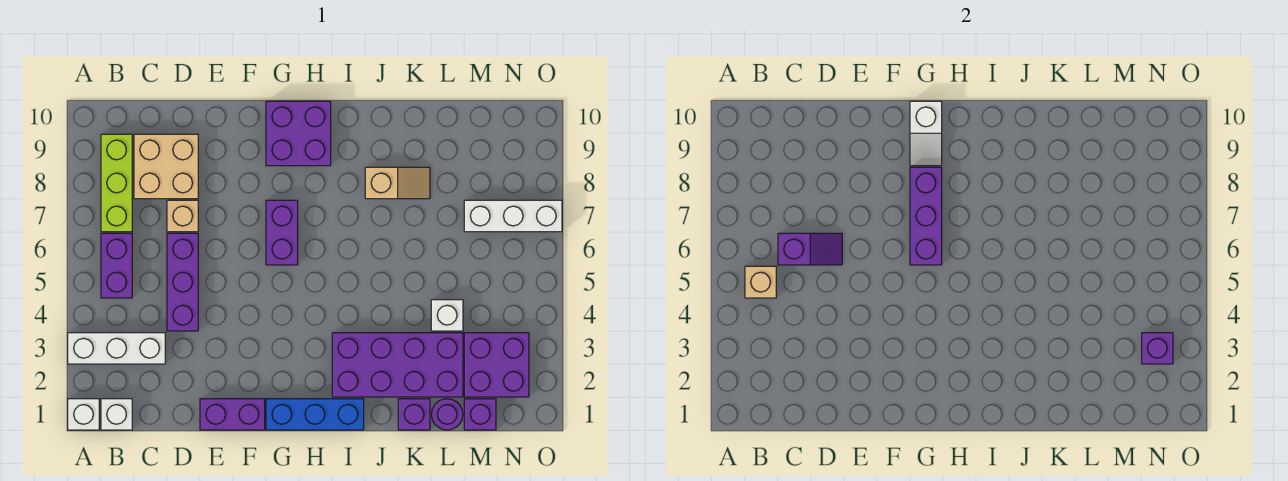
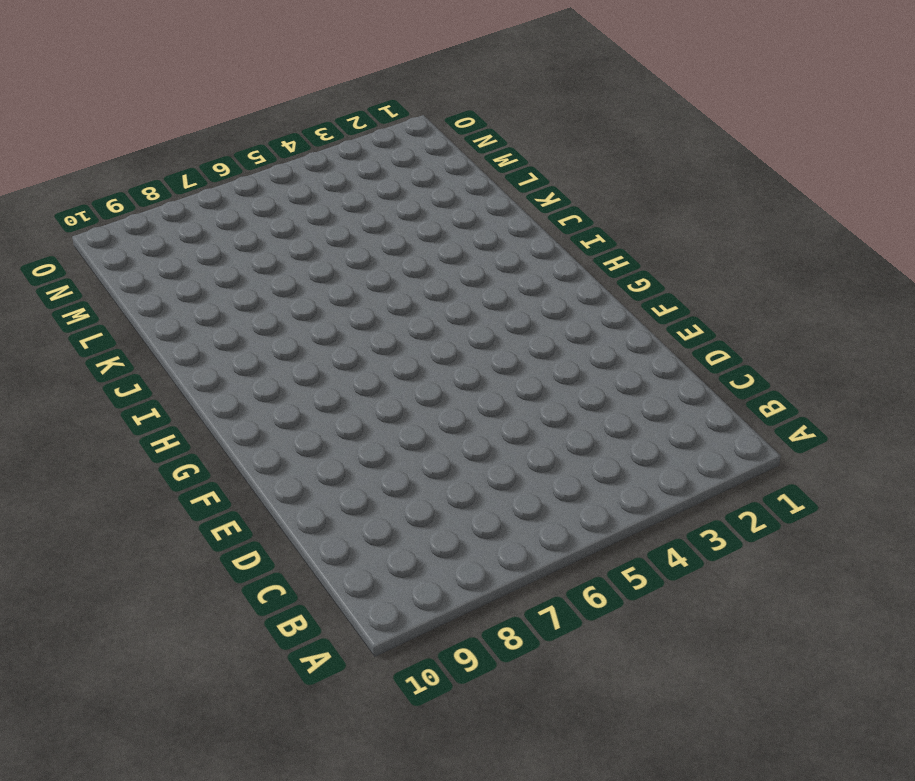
none -> white 1x1 brick [68,399,99,430]
none -> white 1x3 brick [68,333,165,364]
none -> white 1x1 brick [101,399,132,430]

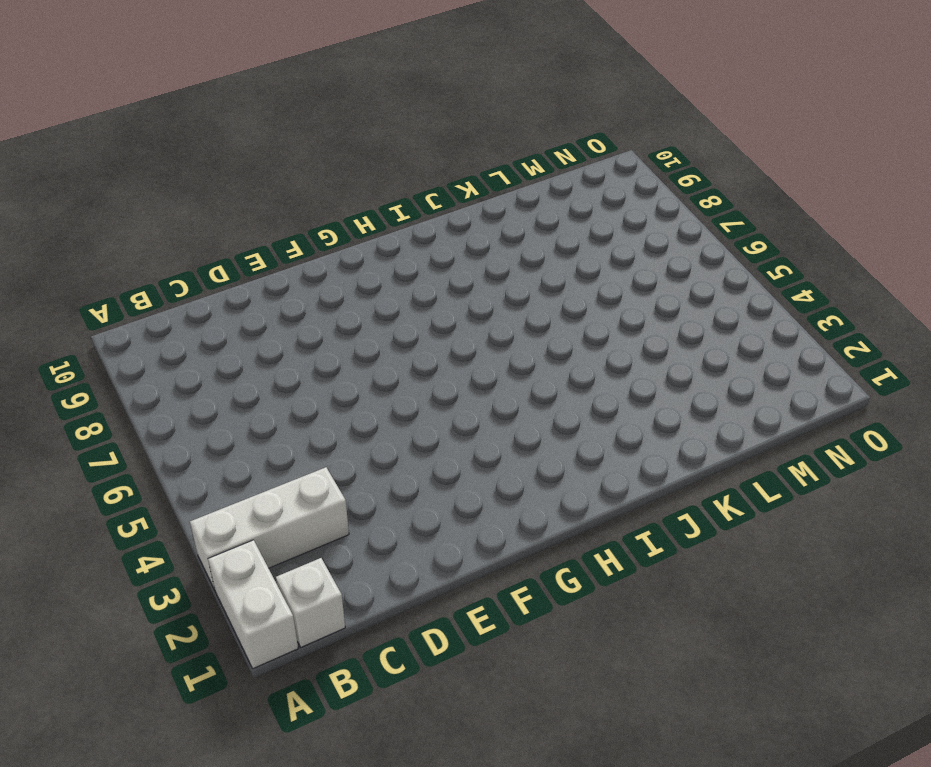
white 1x2 brick [208,540,298,669] -> white 1x1 brick [68,399,99,430]
none -> purple 1x2 brick [101,233,132,298]
none -> lime 1x3 brick [101,134,132,232]
none -> tan 2x2 brick [134,134,198,199]

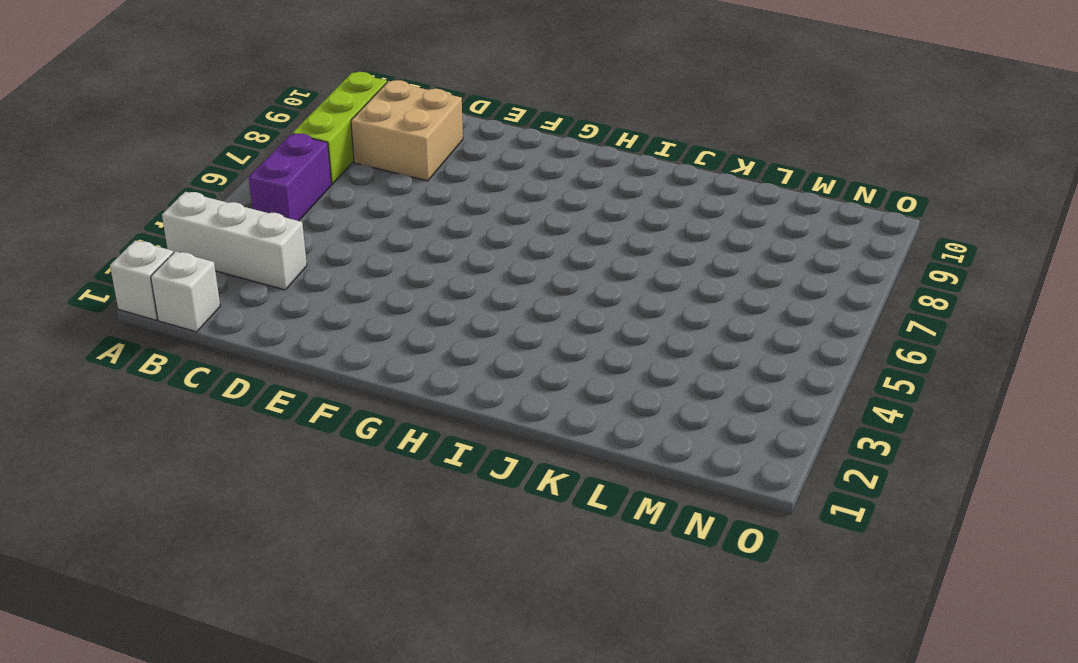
none -> purple 1x3 brick [167,233,198,331]
none -> tan 1x1 brick [167,200,198,232]
none -> purple 1x2 brick [200,399,265,430]

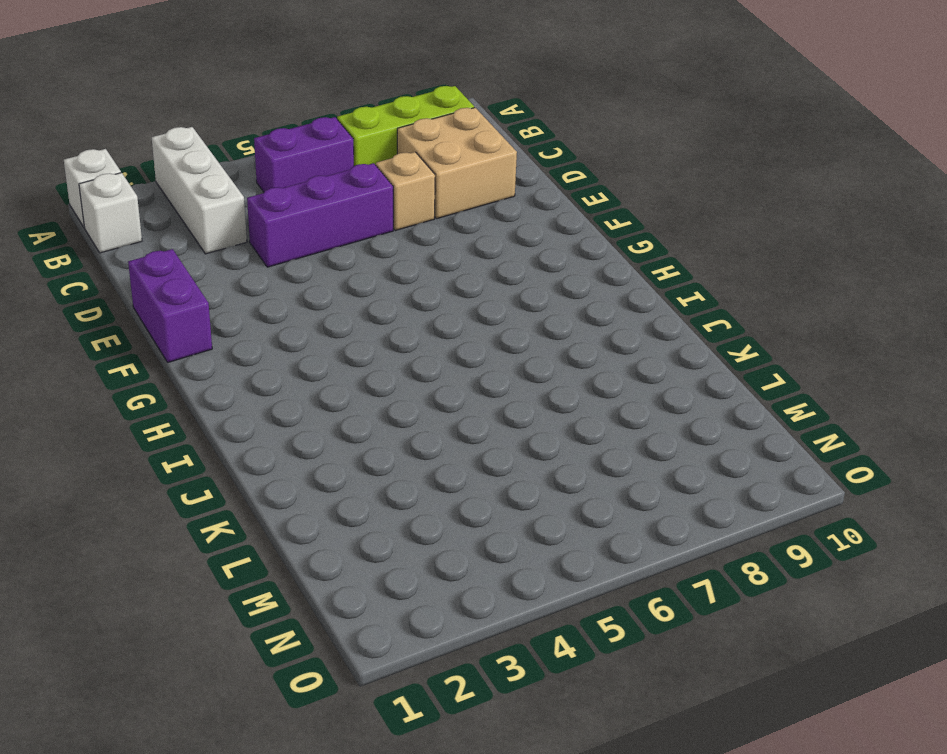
none -> blue 1x3 brick [266,399,364,430]
none -> purple 1x2 brick [266,200,298,265]
none -> purple 2x2 brick [266,101,331,166]

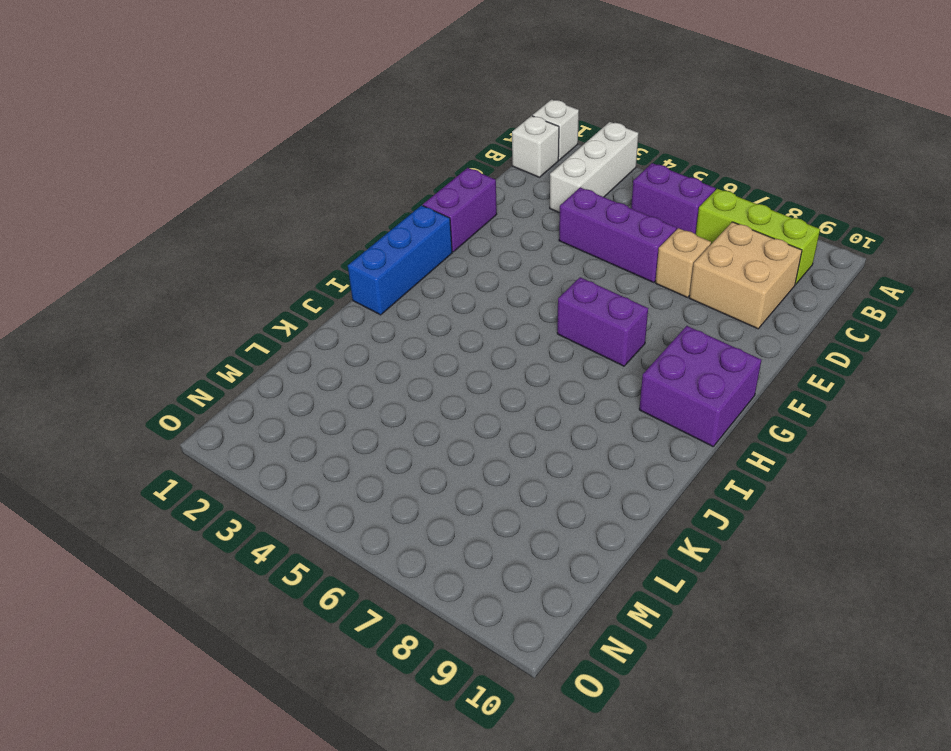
none -> purple 2x4 brick [332,333,463,397]
none -> tan 1x2 slope [365,167,430,199]
none -> purple 1x1 brick [398,399,430,430]

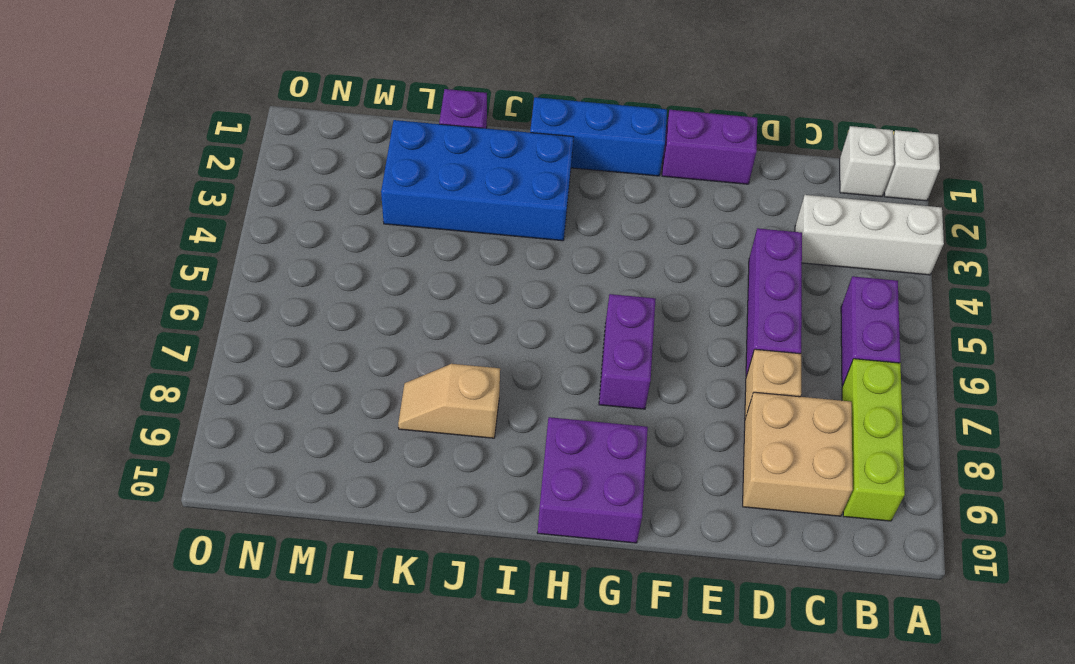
blue 2x4 brick [381,120,573,241] -> purple 2x4 brick [332,333,463,397]
none -> purple 1x1 round brick [431,399,463,430]
none -> white 1x1 brick [431,300,463,331]
none -> purple 1x1 brick [464,399,496,430]

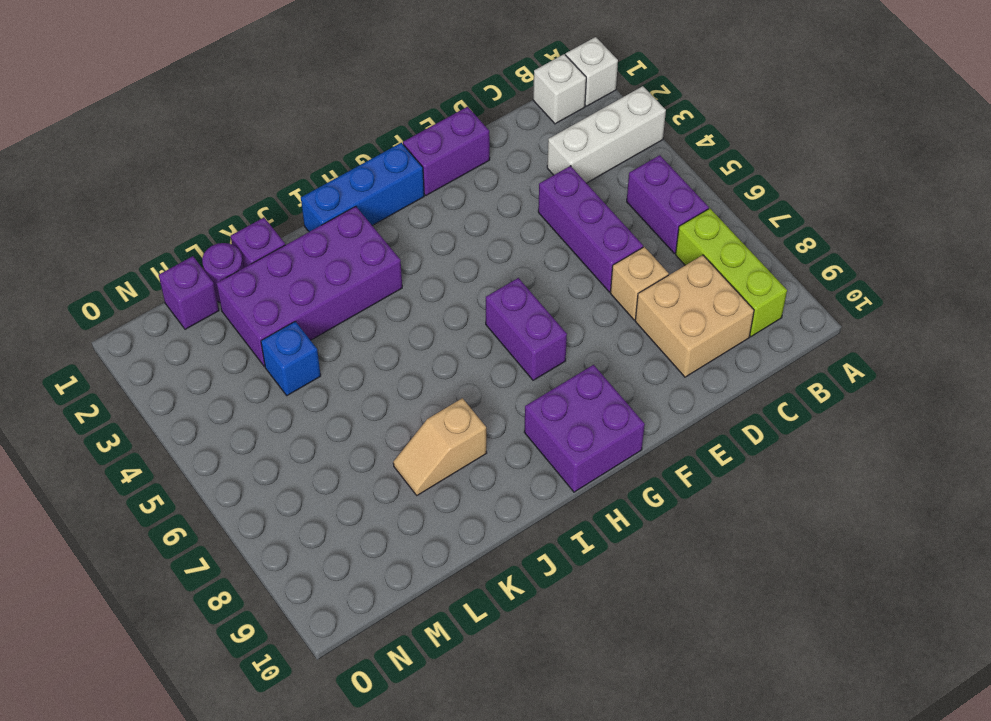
blue 1x1 brick [261,321,321,396] -> white 1x1 brick [431,300,463,331]
none -> purple 2x2 brick [464,333,529,397]
none -> white 1x3 brick [464,200,562,232]
none -> tan 1x1 brick [745,266,776,298]

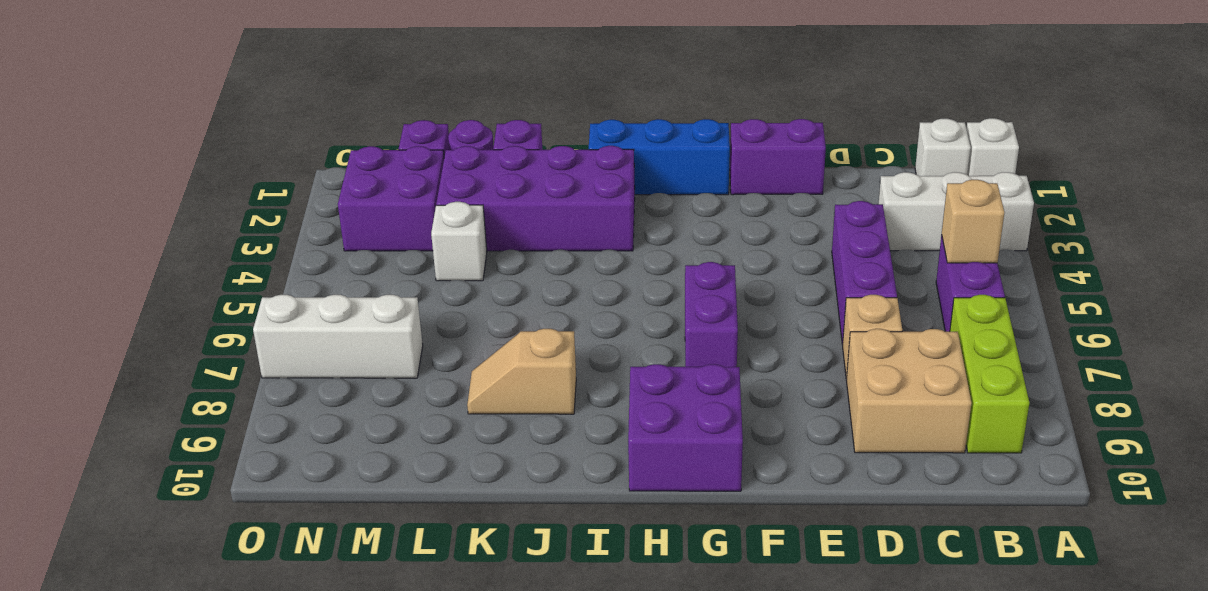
none -> purple 1x2 slope [778,233,842,265]
none -> purple 1x3 brick [910,167,942,265]
none -> white 1x2 slope [910,101,942,166]

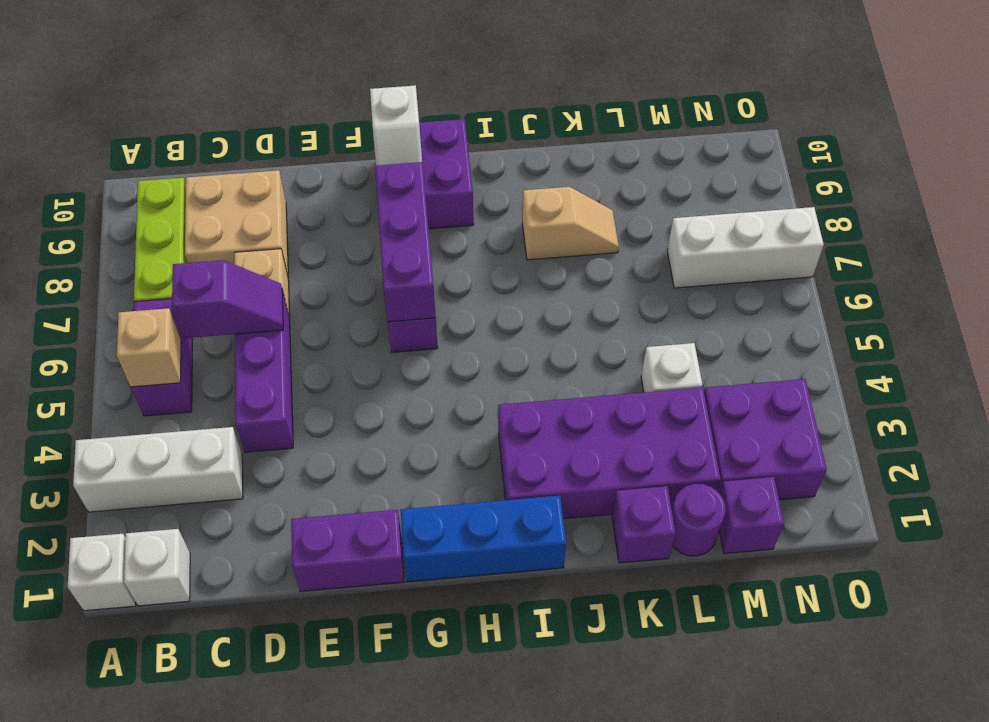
none -> purple 1x1 brick [1142,333,1173,364]

